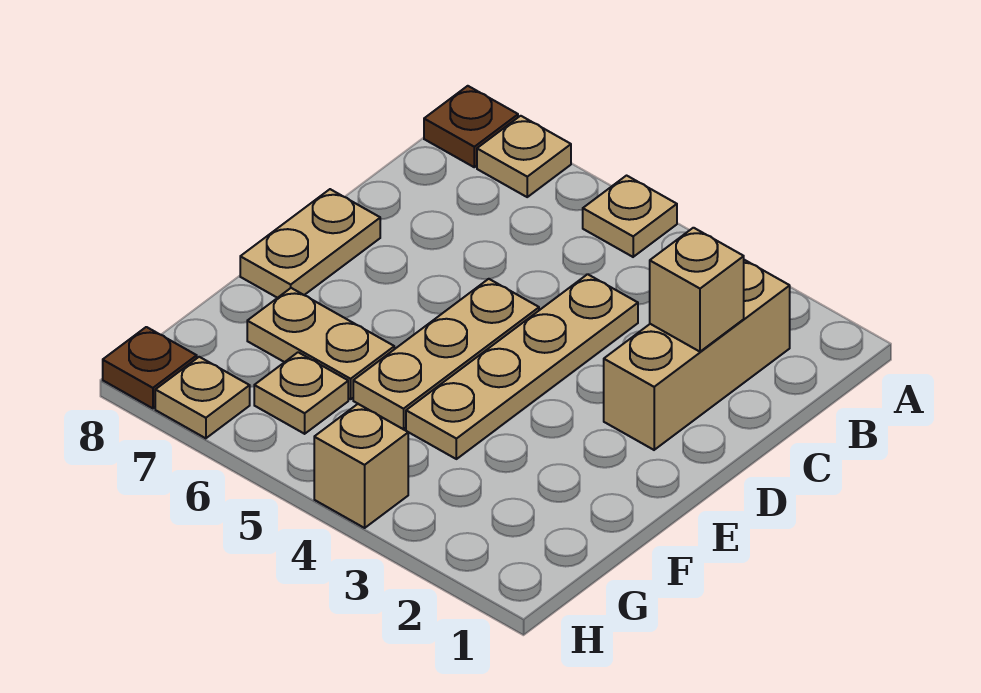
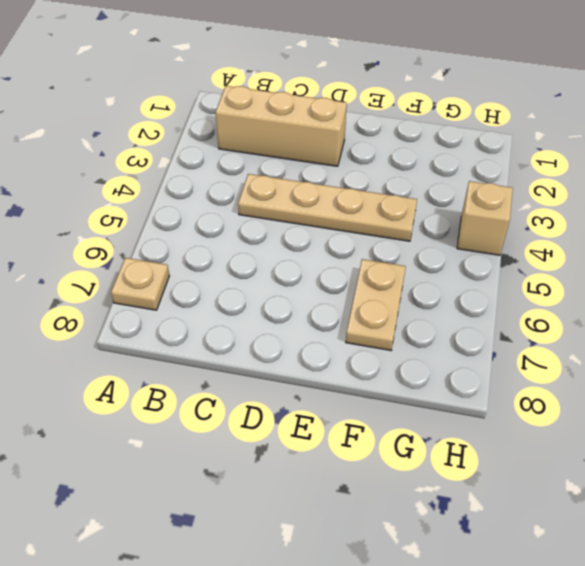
none -> tan 1x1 plate [583,176,677,257]
none -> brown 1x1 plate [424,86,518,167]
none -> tan 1x3 plate [353,279,539,429]

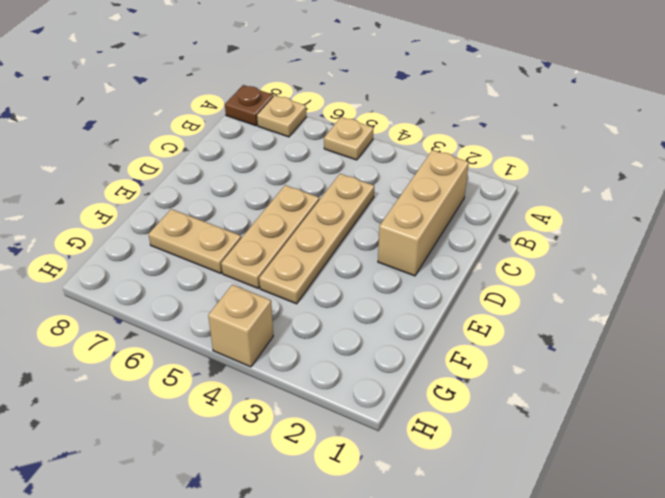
none -> tan 1x2 plate [240,189,380,298]
none -> tan 1x1 plate [254,352,348,434]
none -> tan 1x1 plate [155,357,250,438]

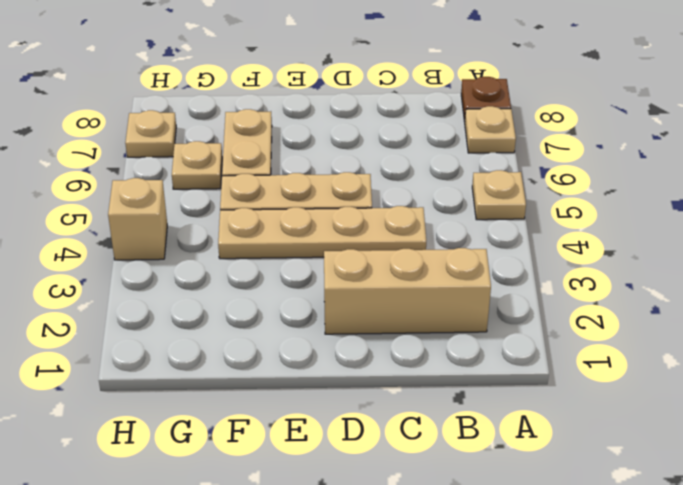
none -> tan 1x2 plate [240,189,380,298]
none -> brown 1x1 plate [103,327,197,408]
none -> tan 1x1 brick [650,228,744,352]

